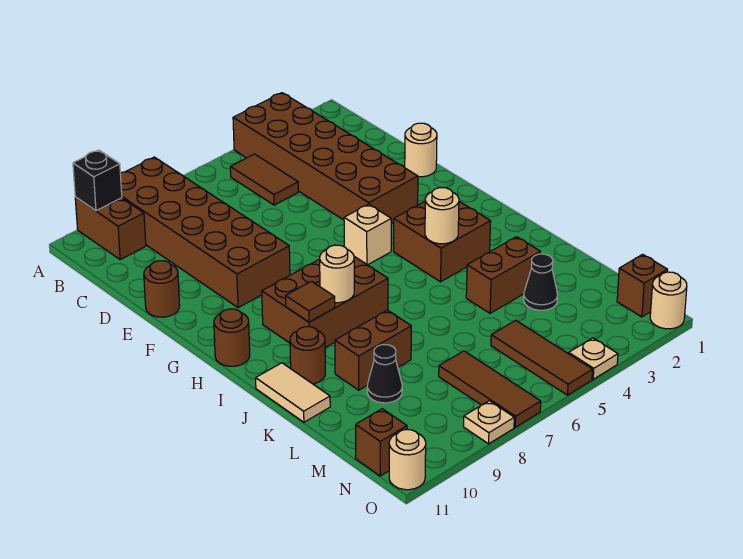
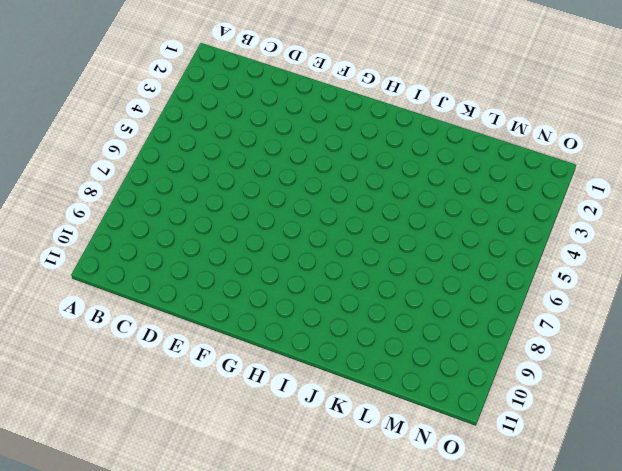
none -> brown 2x6 brick [233,93,418,224]
none -> brown 2x6 brick [120,157,290,308]
none -> brown 1x2 brick [75,197,146,260]

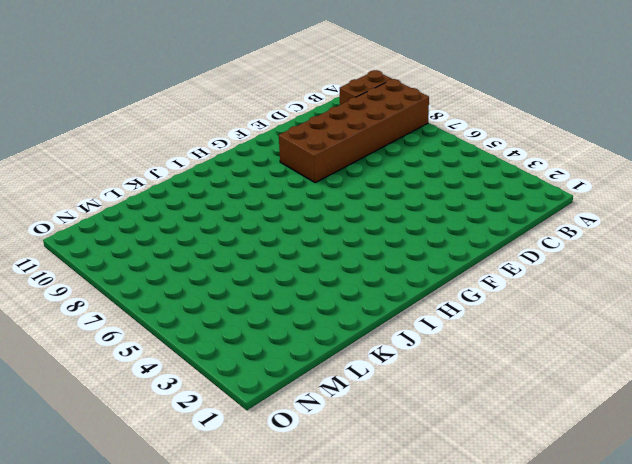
none -> brown 2x6 brick [233,93,418,224]
none -> brown 1x2 tile [230,154,298,205]
none -> tan 1x1 round brick [405,123,437,177]

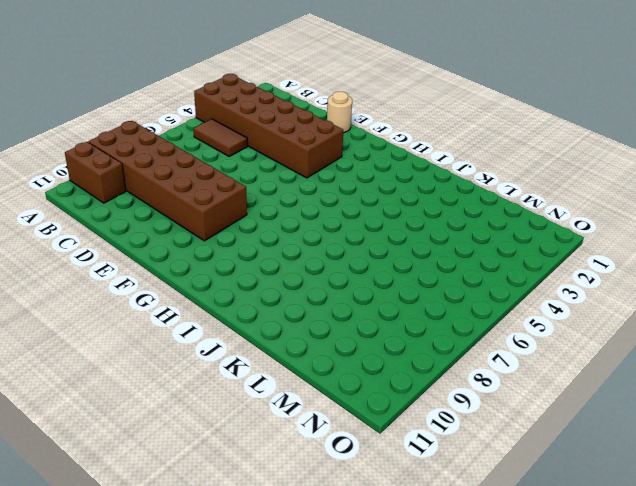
none -> brown 1x1 round brick [144,261,180,317]
none -> tan 1x1 brick [344,204,391,265]
none -> brown 2x2 brick [394,202,491,282]

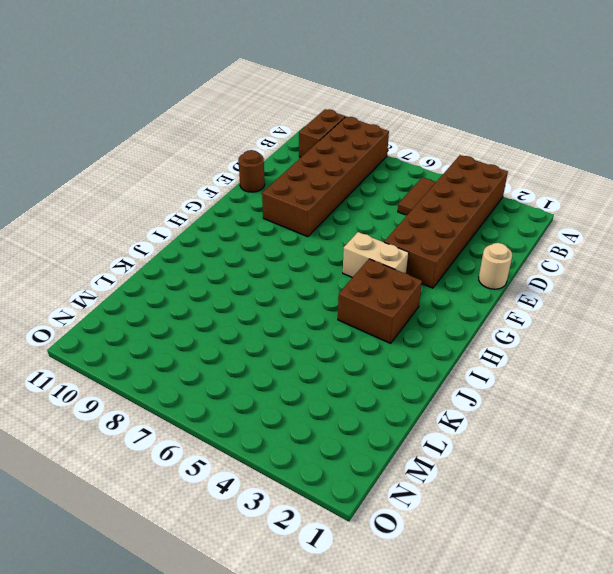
tan 1x2 brick [343,232,409,278] -> tan 1x1 brick [344,204,391,265]
none -> brown 2x3 brick [262,257,388,348]
none -> brown 1x1 round brick [214,309,250,366]
none -> brown 1x1 round brick [290,327,325,384]

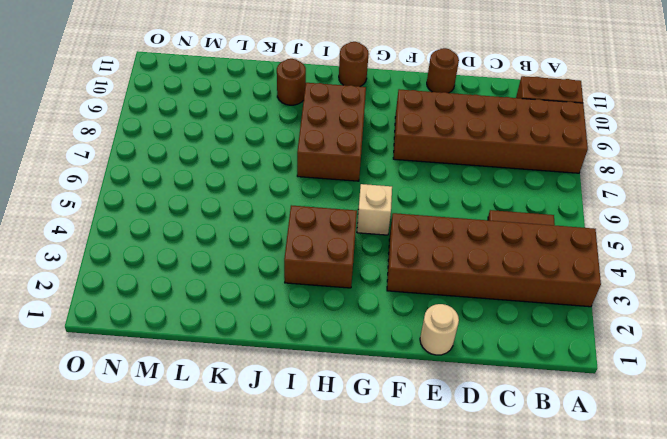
none -> tan 1x2 tile [256,363,330,422]
none -> brown 1x2 brick [466,237,540,313]
none -> brown 1x2 brick [335,310,411,390]

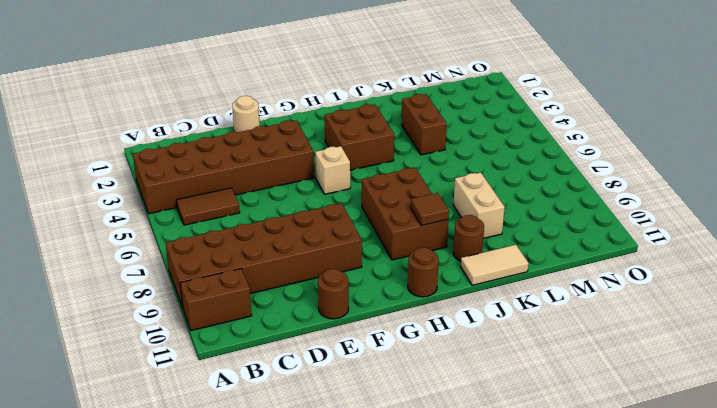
tan 1x2 brick [453,172,505,238] -> brown 1x2 brick [335,310,411,390]
none -> black 1x1 cone [524,254,557,310]
none -> black 1x1 cone [367,345,402,403]
none -> brown 1x3 tile [491,320,593,395]

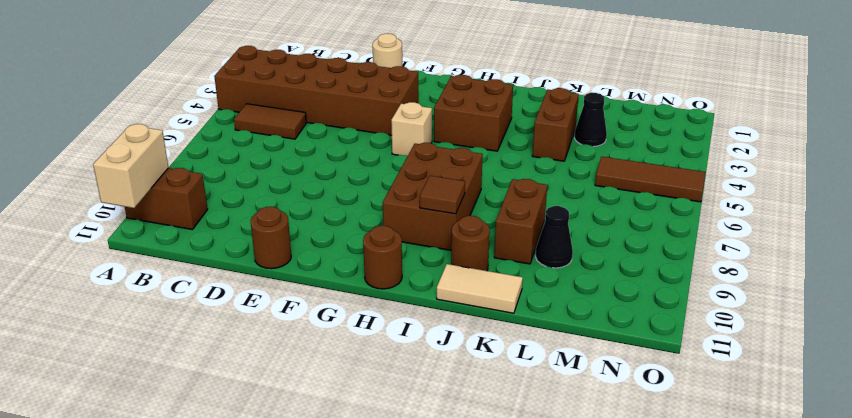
tan 1x2 brick [93,124,169,208] -> black 1x1 brick [73,150,122,211]
none -> brown 2x6 brick [120,157,290,308]
none -> brown 1x3 tile [439,351,541,427]
none -> brown 1x1 brick [617,254,667,317]

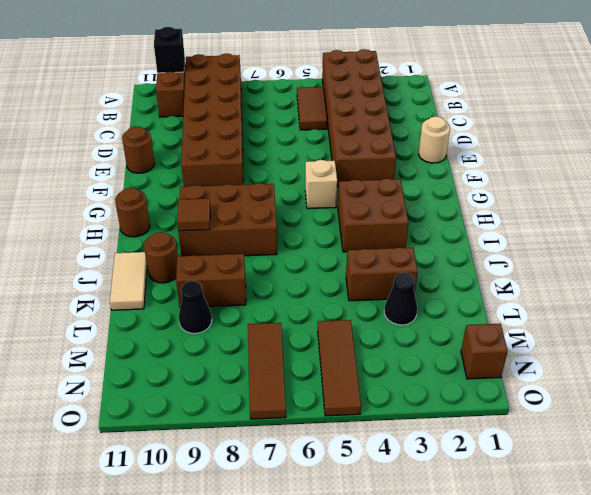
none -> brown 1x1 brick [356,409,407,476]
none -> tan 1x1 round brick [650,272,687,329]
none -> tan 1x1 plate [569,338,618,379]

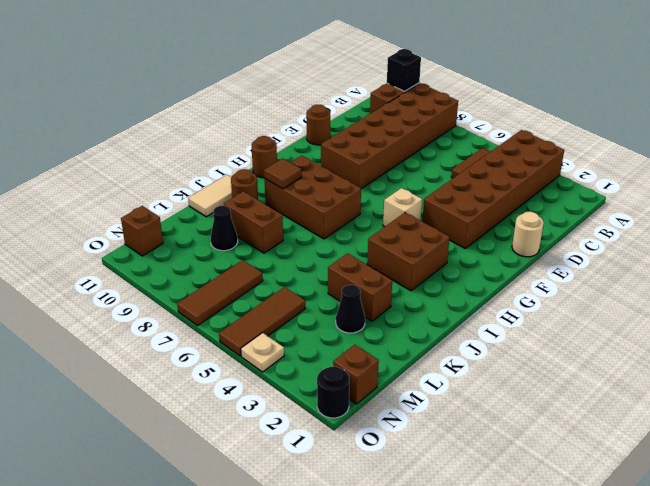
black 1x1 round brick [317,366,349,418] -> tan 1x1 round brick [650,272,687,329]
none -> tan 1x1 plate [464,401,514,444]
none -> tan 1x1 round brick [389,430,426,490]
none -> tan 1x1 round brick [425,188,459,244]

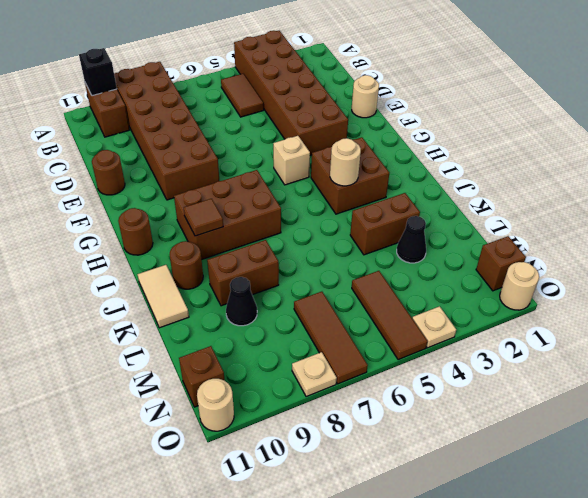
none -> tan 1x1 round brick [320,245,354,303]

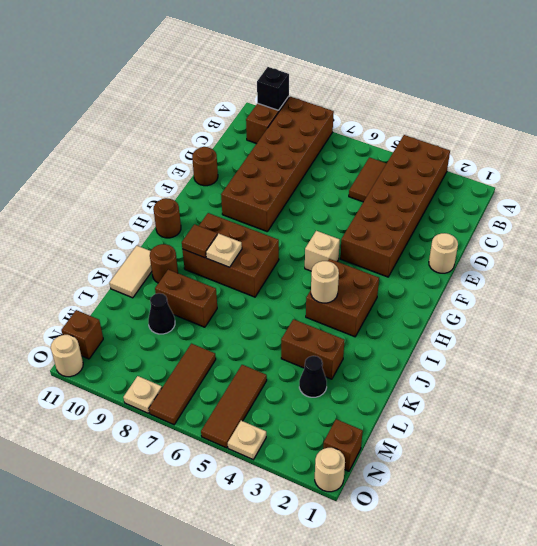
tan 1x1 plate [206,234,242,267] -> tan 1x1 round brick [320,245,354,303]

